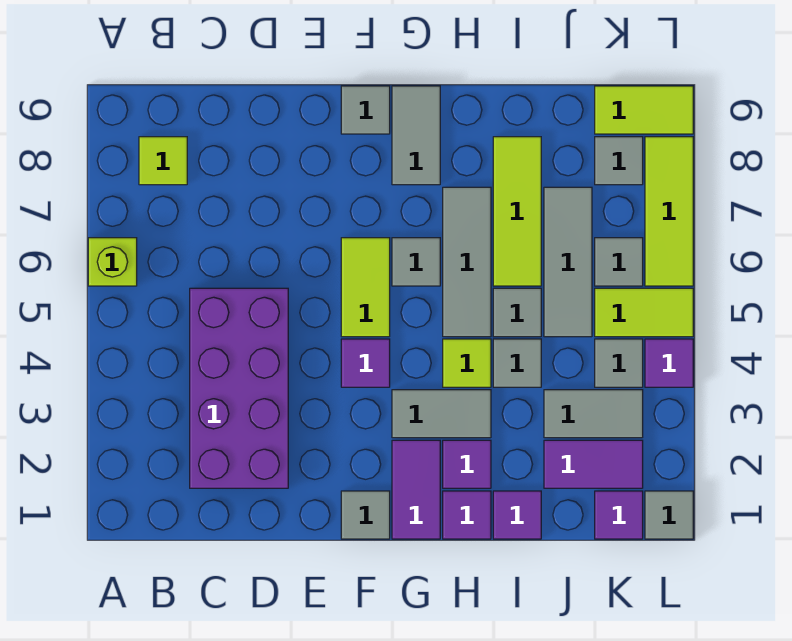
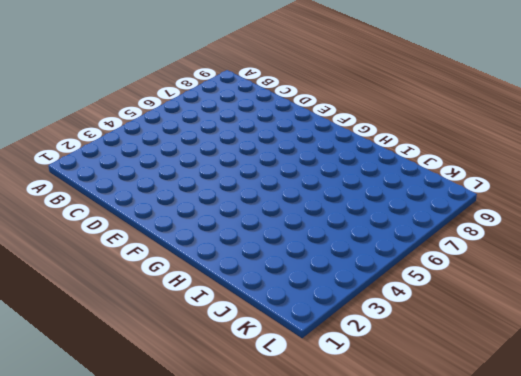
none -> lime 1x1 brick [88,238,137,286]
none -> lime 1x1 tile [139,137,187,185]
none -> purple 2x4 brick [190,288,288,488]
none -> grey 1x1 tile [341,491,390,539]

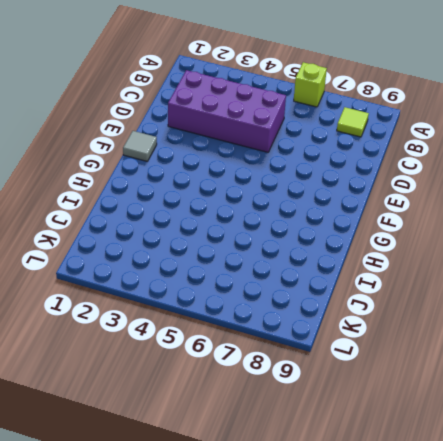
none -> purple 1x1 tile [341,339,390,387]
none -> lime 1x2 tile [341,238,390,337]
none -> grey 1x1 tile [341,86,390,134]
none -> purple 1x2 tile [392,440,440,539]

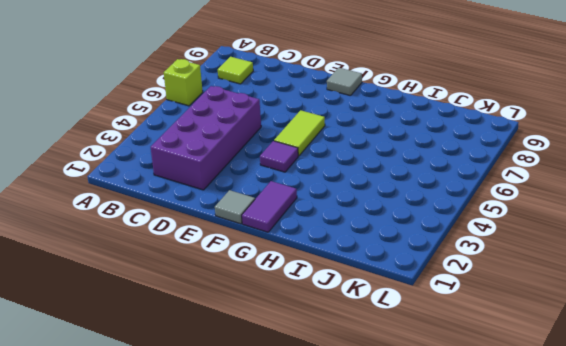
none -> grey 1x2 tile [392,390,491,438]
none -> grey 1x1 tile [392,238,440,286]
none -> grey 1x2 tile [392,86,440,185]
none -> purple 1x1 tile [443,491,491,539]

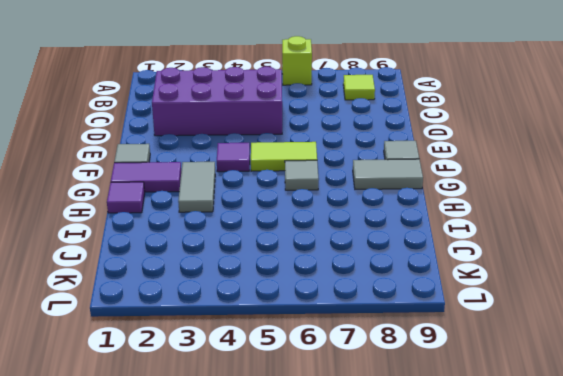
none -> purple 1x1 tile [443,440,491,488]
none -> lime 1x1 tile [443,339,491,387]
none -> grey 1x3 tile [443,187,491,337]
none -> purple 1x1 tile [493,491,541,539]

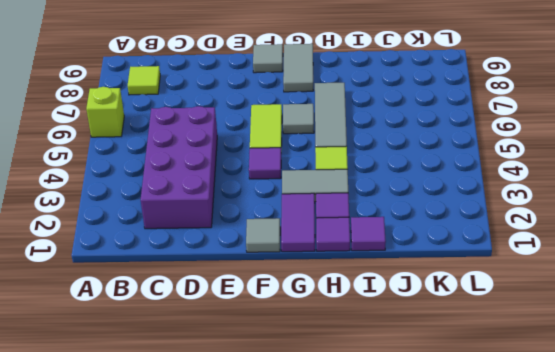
none -> grey 1x1 tile [493,339,541,387]
none -> grey 1x1 tile [493,288,541,337]
none -> lime 1x3 tile [493,137,541,286]
none -> purple 1x2 tile [544,440,643,488]

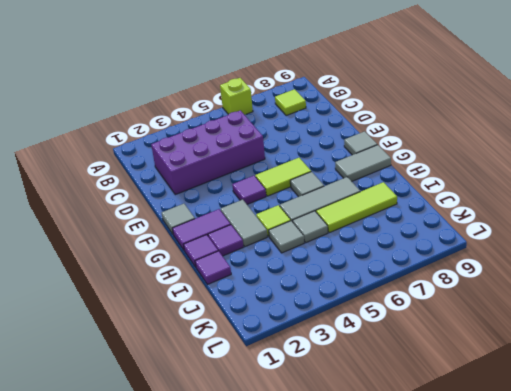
none -> purple 1x2 tile [544,440,643,488]
none -> grey 1x2 tile [544,390,643,438]
none -> grey 1x3 tile [544,187,592,337]
none -> purple 1x1 tile [595,491,643,539]

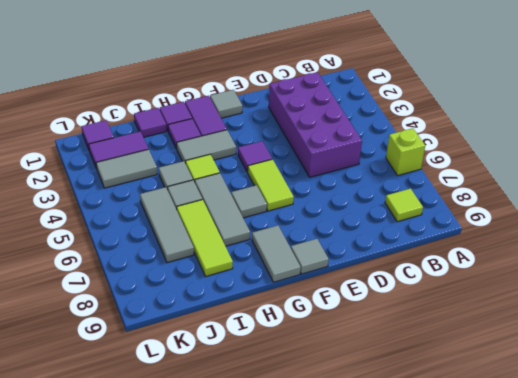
none -> grey 1x1 tile [595,339,643,387]
none -> lime 1x2 tile [595,288,693,337]
none -> grey 1x1 tile [595,238,643,286]
none -> grey 1x1 tile [595,137,643,185]

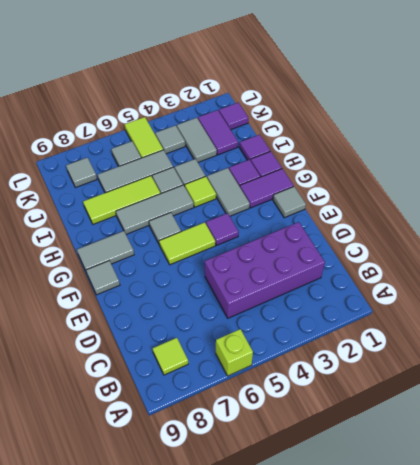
none -> lime 1x2 tile [595,86,693,134]
none -> grey 1x1 tile [645,491,693,539]
none -> purple 1x1 tile [645,339,693,387]
none -> lime 1x3 tile [645,137,693,286]

